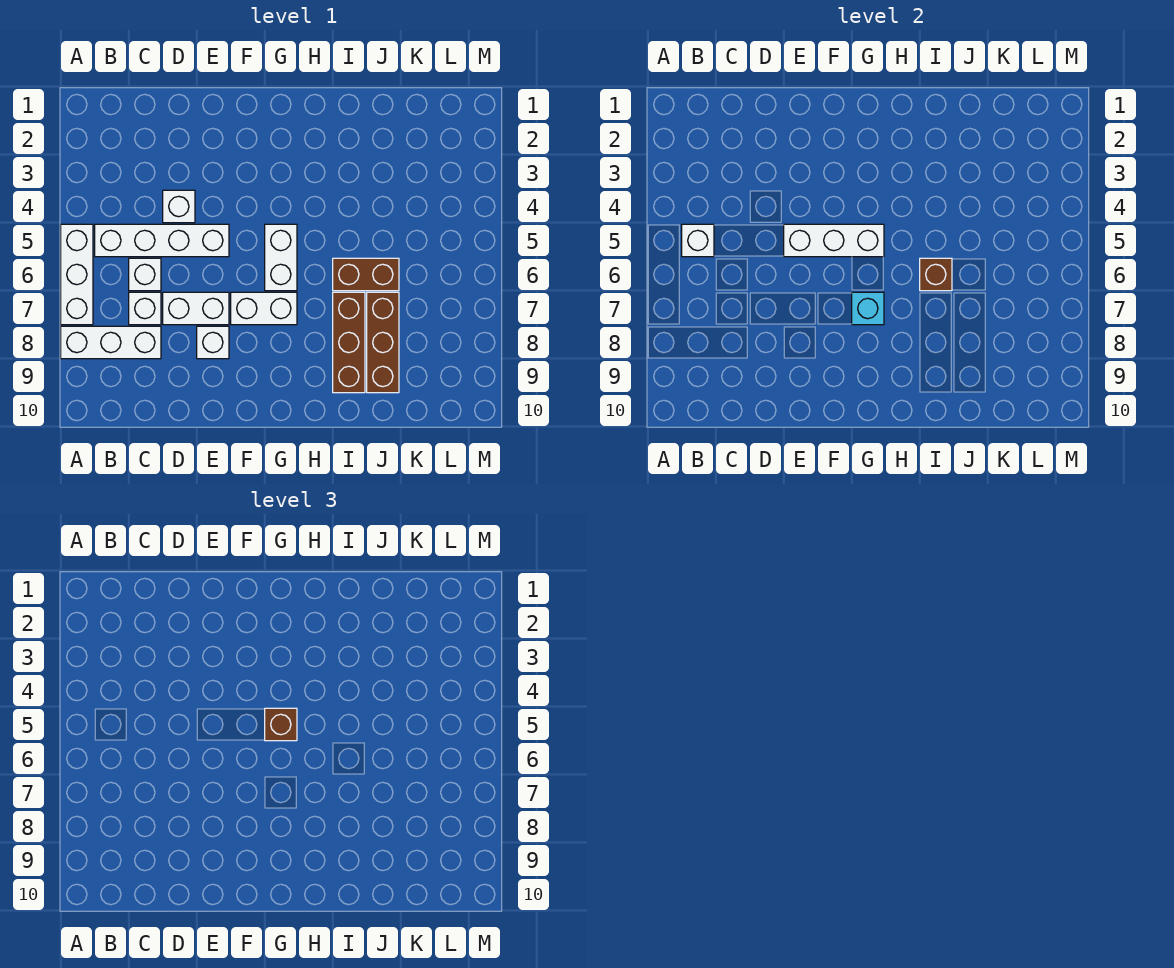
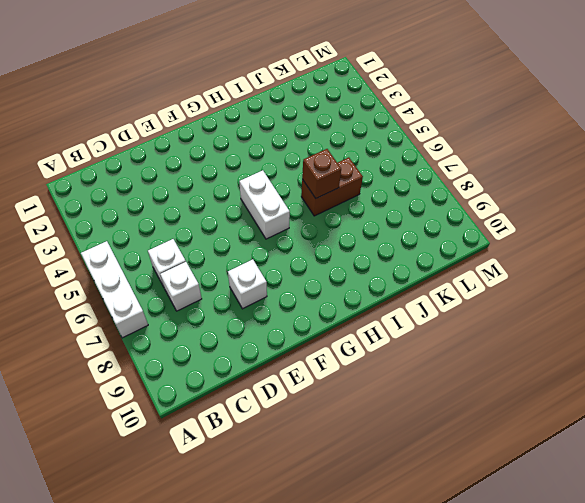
none -> white 1x3 brick [61,326,161,359]
none -> white 1x4 brick [95,224,229,257]
none -> white 1x1 brick [163,190,195,223]

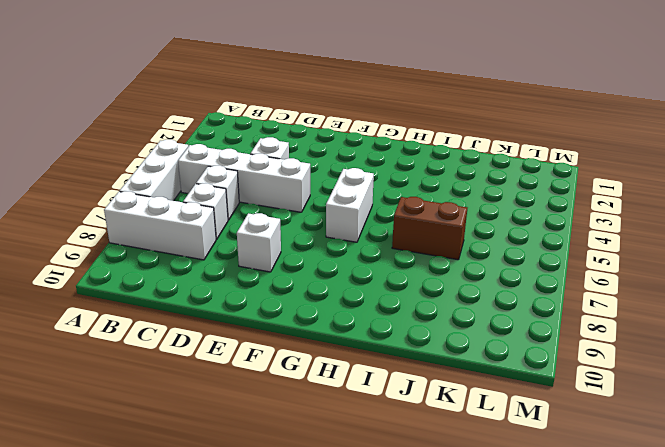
none -> white 1x2 brick [163,292,229,325]
none -> white 1x2 brick [231,292,297,325]
none -> brown 1x3 brick [333,292,365,393]

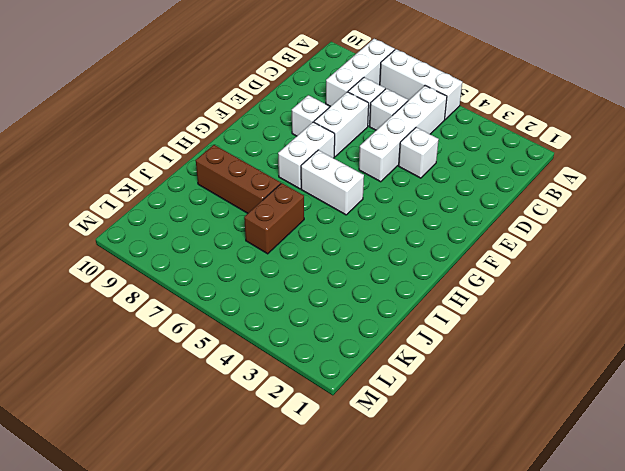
none -> brown 1x3 brick [367,292,399,393]
none -> white 1x1 brick [682,224,714,257]
none -> white 1x3 brick [784,224,884,257]

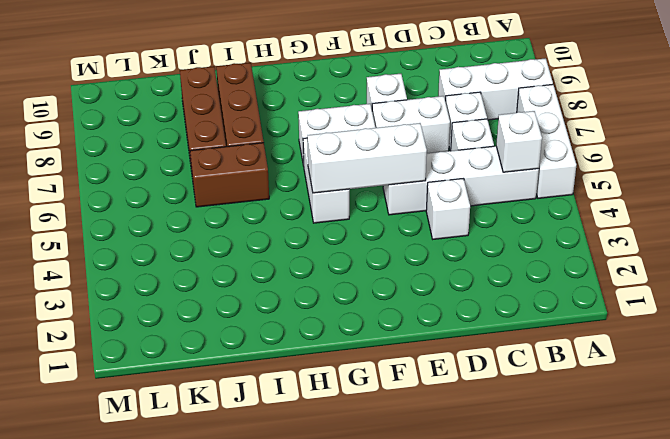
none -> cyan 1x1 brick [852,292,884,325]
none -> brown 1x1 brick [920,258,952,291]
none -> brown 1x1 brick [265,708,297,741]

